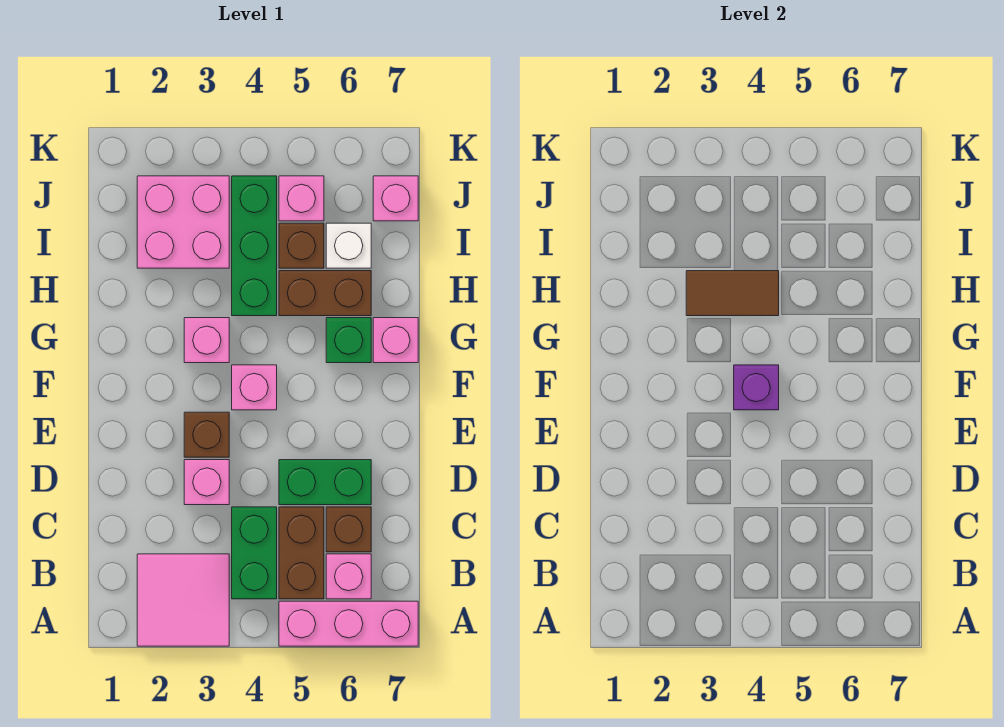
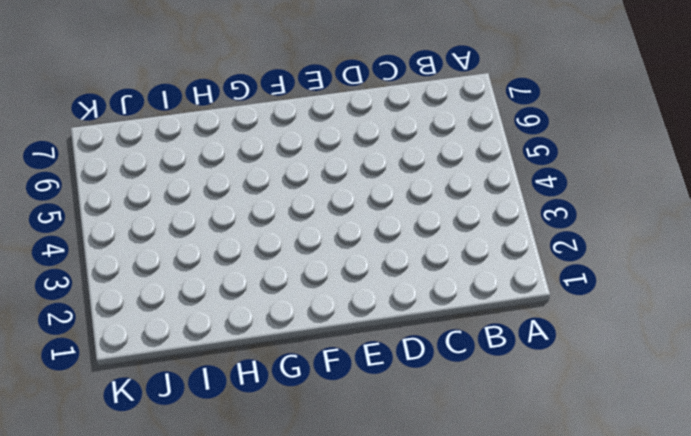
none -> pink 2x2 tile [137,554,229,646]
none -> pink 1x3 brick [279,601,418,646]
none -> green 1x2 brick [232,507,277,599]

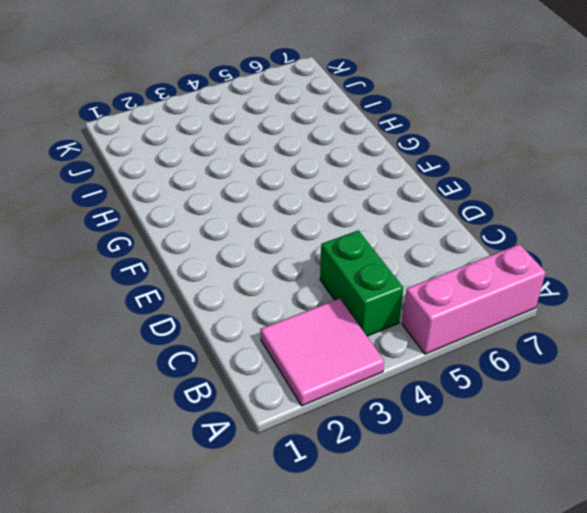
none -> brown 1x2 brick [279,507,324,599]
none -> pink 1x1 brick [326,554,371,599]
none -> brown 1x1 brick [326,507,371,552]

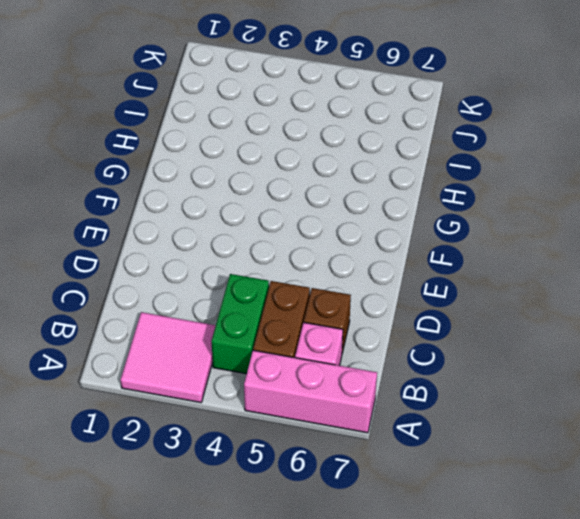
none -> pink 1x1 brick [184,460,229,505]
none -> green 1x2 brick [279,460,371,505]
none -> brown 1x1 brick [184,412,229,457]

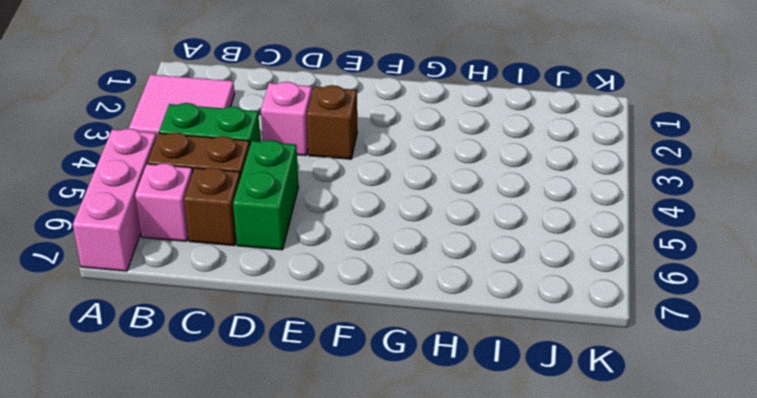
none -> pink 1x1 brick [232,365,277,410]
none -> pink 1x1 brick [184,318,229,363]
none -> green 1x1 brick [326,318,371,363]

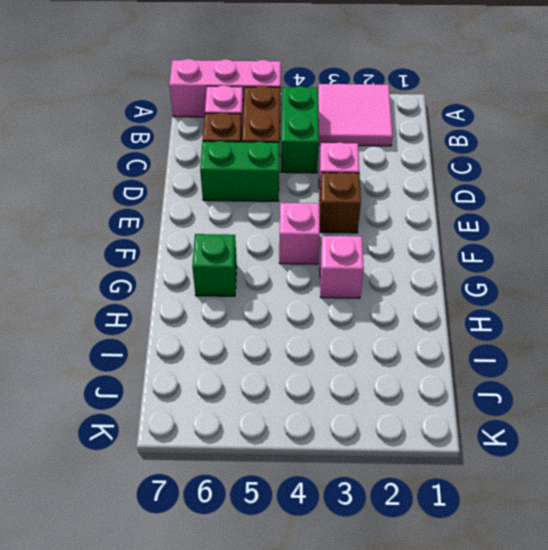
none -> pink 1x1 brick [373,318,418,363]
none -> green 1x3 brick [232,176,277,316]
none -> brown 1x2 brick [279,271,371,316]

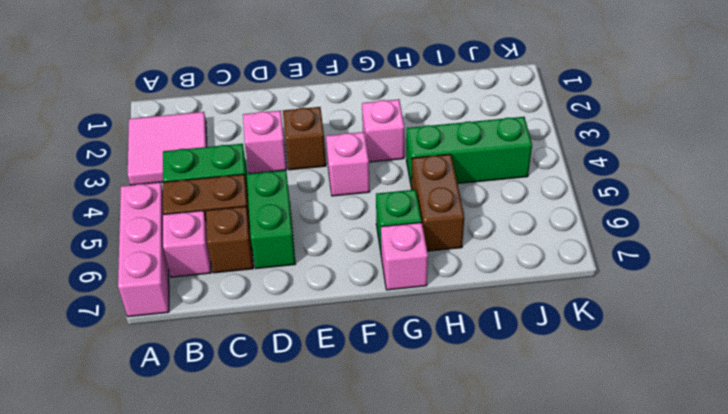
none -> pink 2x2 brick [137,176,229,268]
none -> brown 1x1 brick [279,223,324,268]
none -> white 1x1 brick [326,223,371,268]

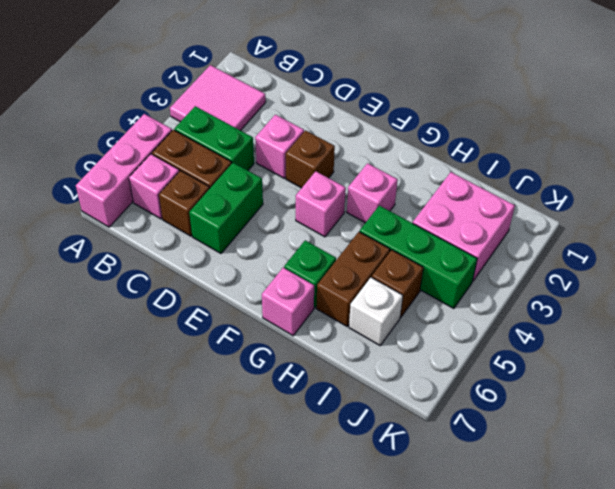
none -> pink 1x1 brick [279,176,324,221]
none -> pink 1x1 brick [373,176,418,221]
none -> purple 1x1 brick [734,365,779,410]

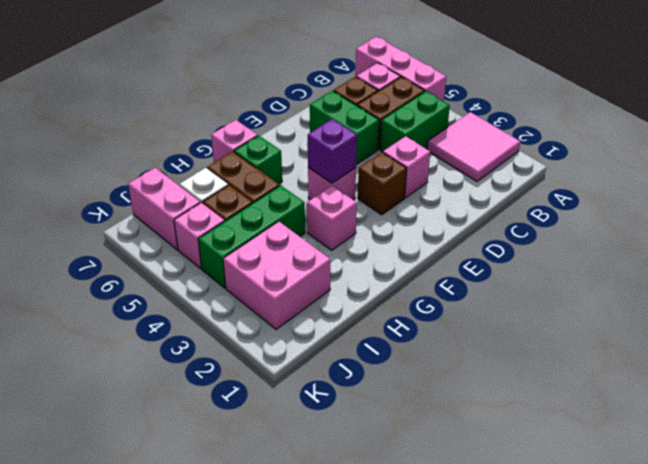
pink 1x2 brick [128,168,200,250] -> pink 1x1 brick [373,176,418,221]
none -> brown 1x2 tile [686,271,779,316]

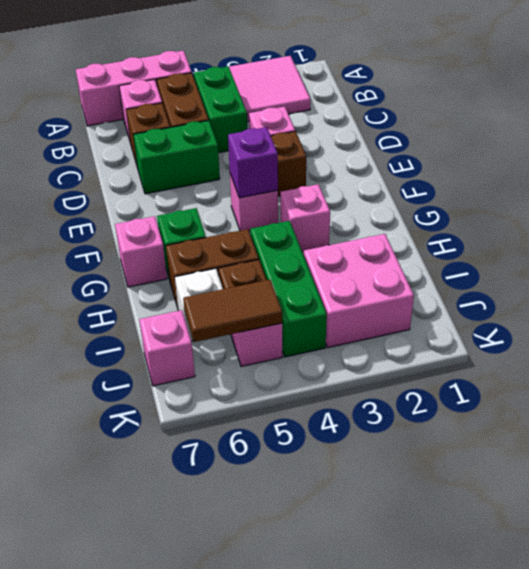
brown 1x2 tile [183,280,282,342] -> brown 1x2 tile moved to [686,271,779,316]

